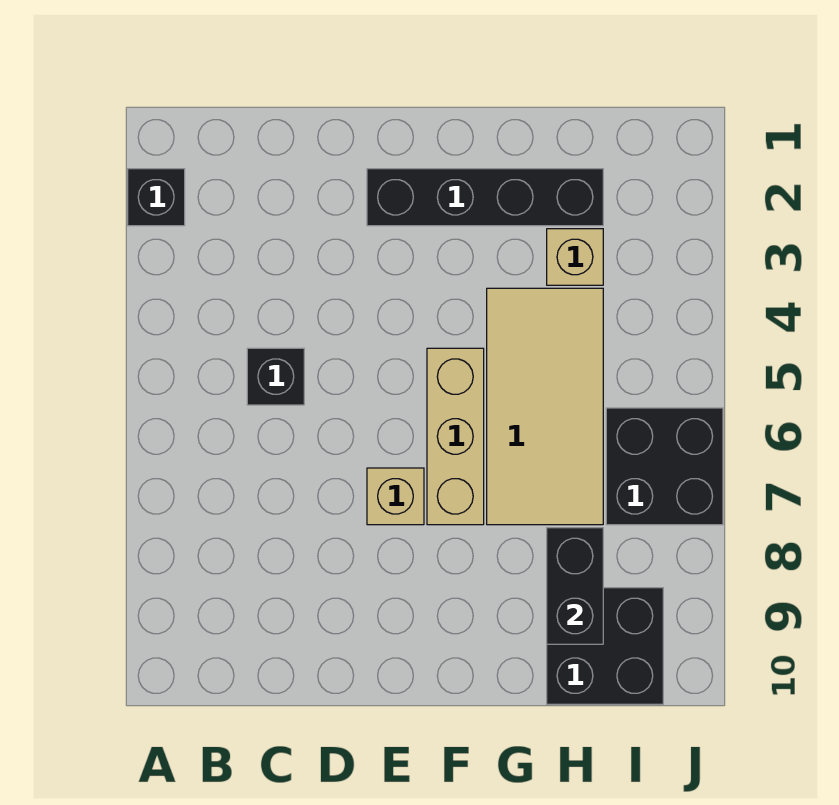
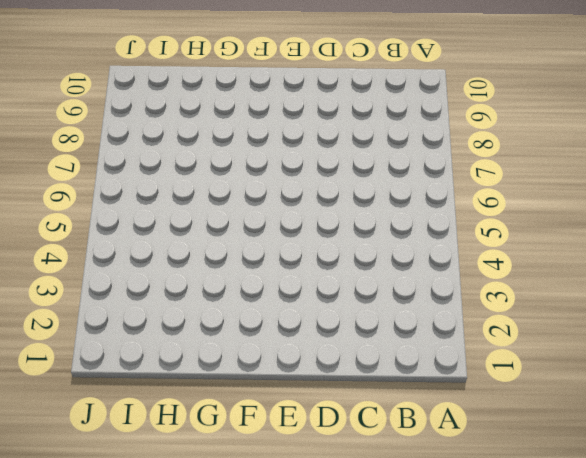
none -> black 1x1 brick [128,169,185,226]
none -> black 1x1 brick [247,348,304,405]

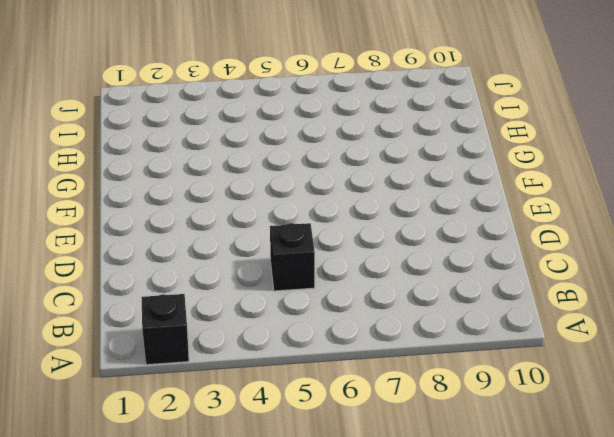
none -> black 1x4 brick [367,169,603,226]
none -> tan 1x1 brick [367,468,424,525]

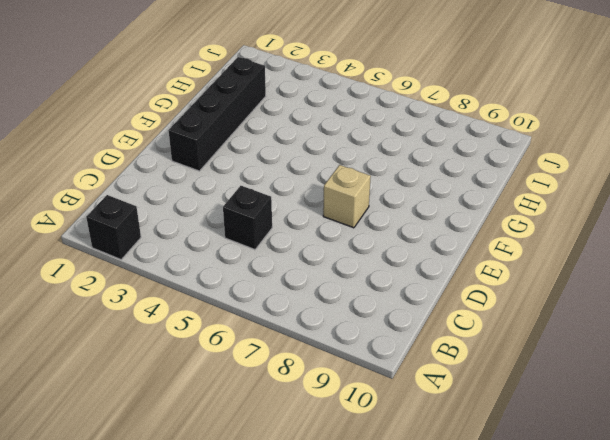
none -> tan 1x3 brick [427,348,484,525]
none -> tan 2x4 tile [487,288,603,525]

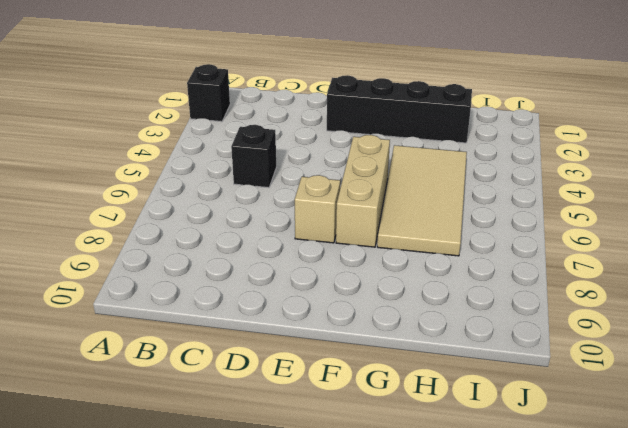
none -> tan 1x1 brick [547,229,603,285]
none -> black 2x2 brick [547,588,663,704]

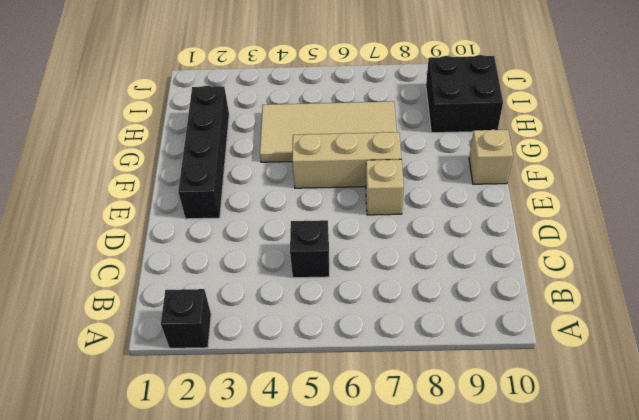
tan 1x1 brick [469,129,513,184] -> tan 1x1 brick moved to [547,229,603,285]
none -> black 2x2 brick [606,408,723,525]
none -> black 1x2 brick [547,528,603,644]

